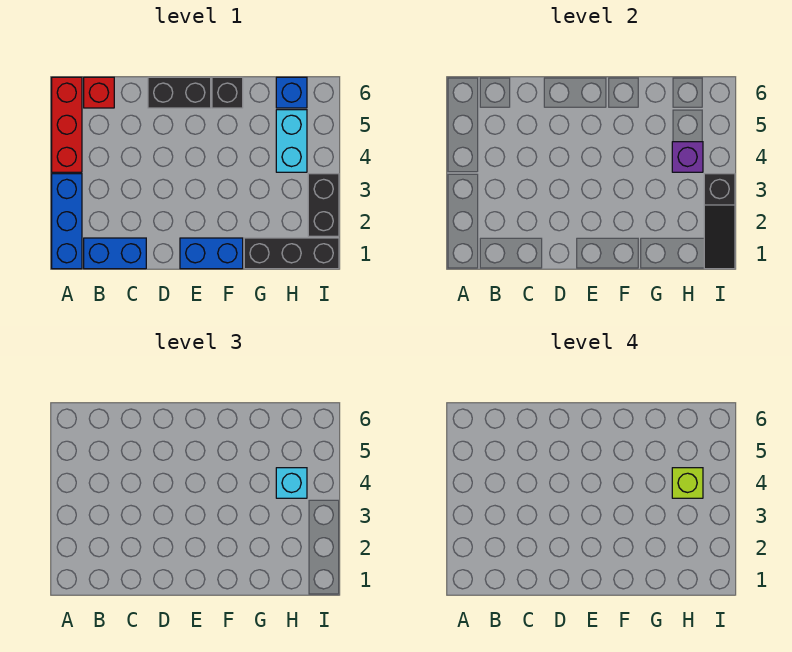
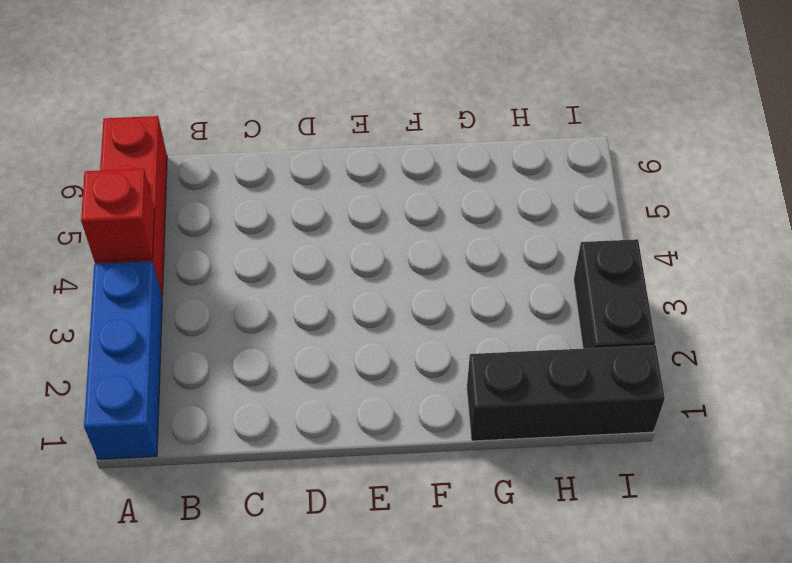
red 1x1 brick [81,169,154,261] -> red 1x1 brick moved to [84,77,114,108]
none -> blue 1x2 brick [84,238,146,269]
none -> black 1x2 brick [148,77,211,108]
none -> blue 1x2 brick [180,238,243,269]

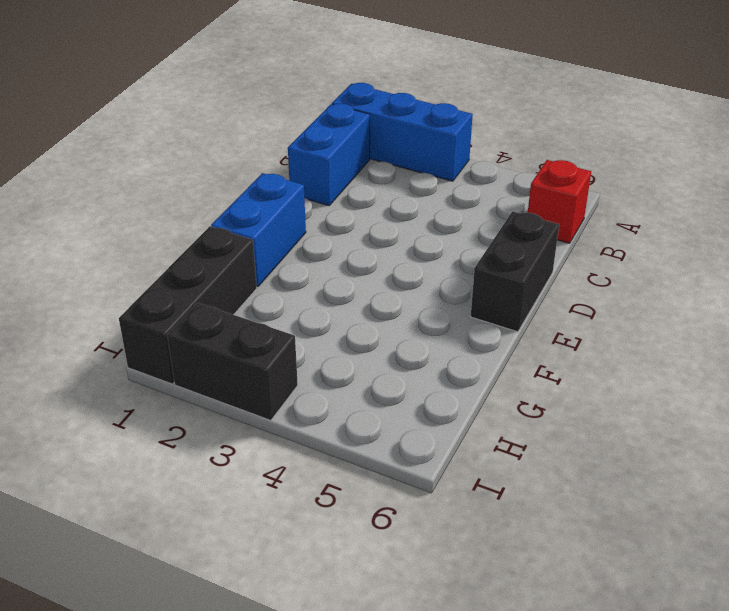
none -> red 1x3 brick [52,77,82,172]
none -> black 1x1 brick [212,77,243,108]
none -> cyan 1x2 brick [276,110,307,172]

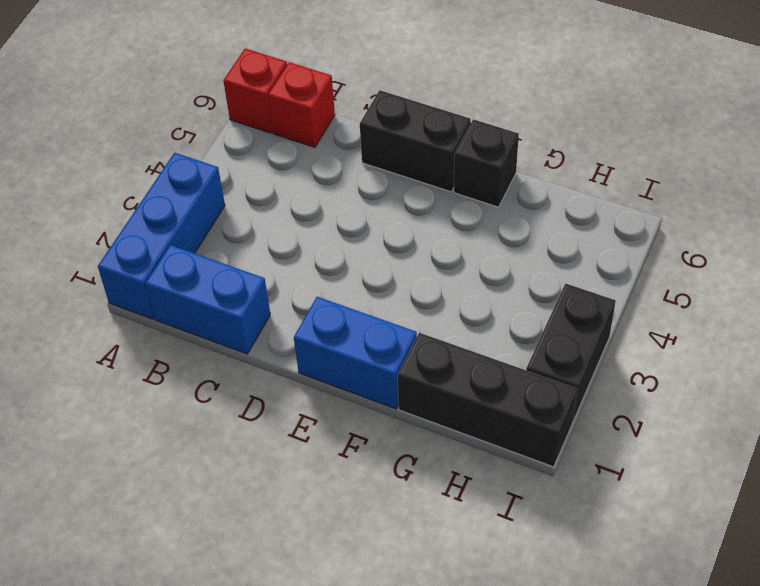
red 1x1 brick [223,49,287,133] -> red 1x3 brick [52,77,82,172]
none -> cyan 1x2 brick [276,110,307,172]
none -> blue 1x1 brick [276,77,307,108]
none -> purple 1x1 brick [672,142,703,172]

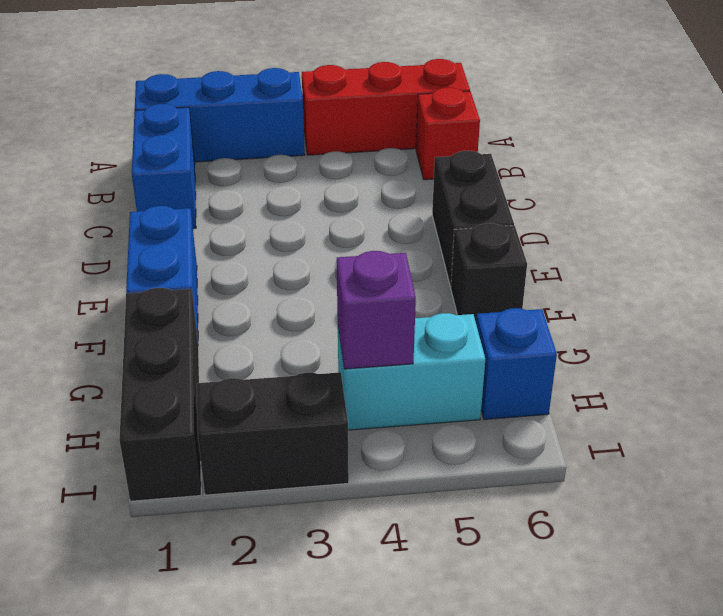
none -> black 1x3 slope [704,174,735,269]
none -> cyan 1x1 brick [276,468,307,498]
none -> lime 1x1 brick [672,468,703,498]

